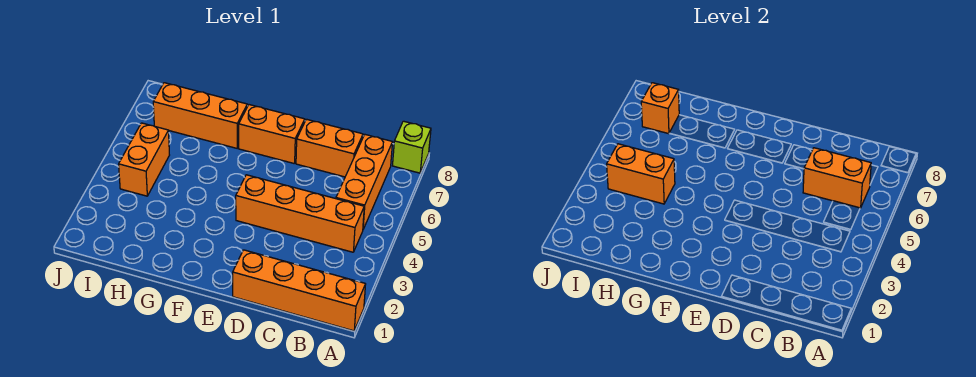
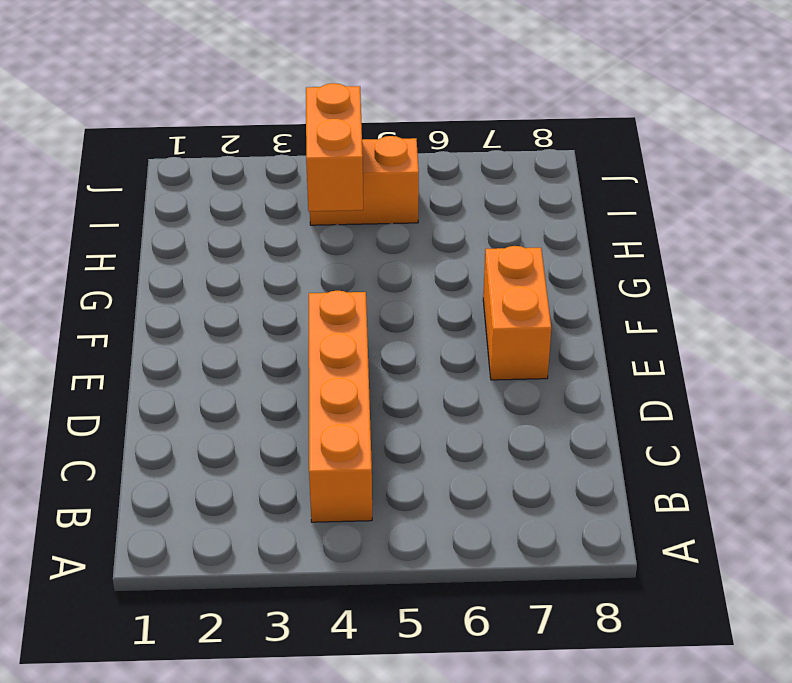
none -> orange 1x4 brick [233,250,366,331]
none -> lime 1x1 brick [392,121,431,173]

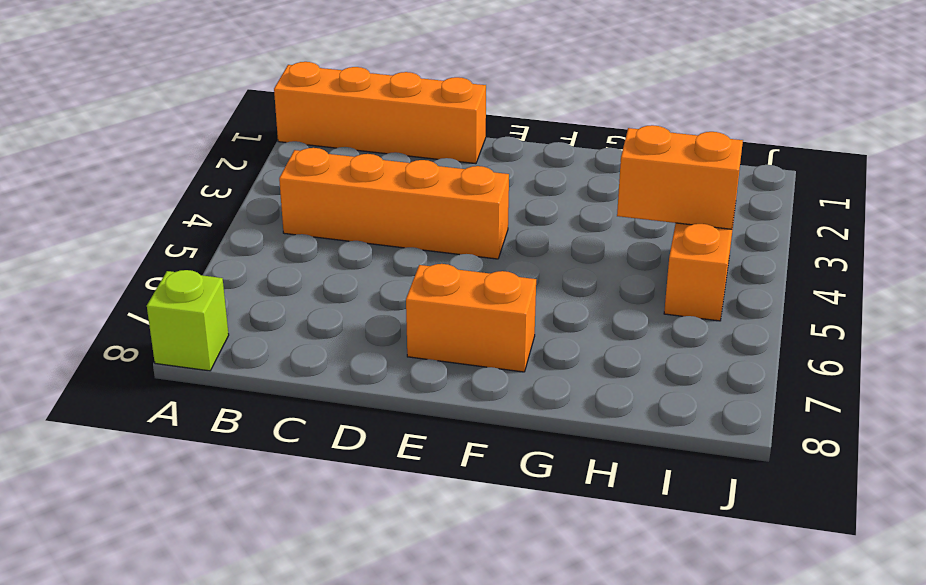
none -> orange 1x3 brick [336,135,392,229]
none -> orange 1x2 brick [296,119,363,177]

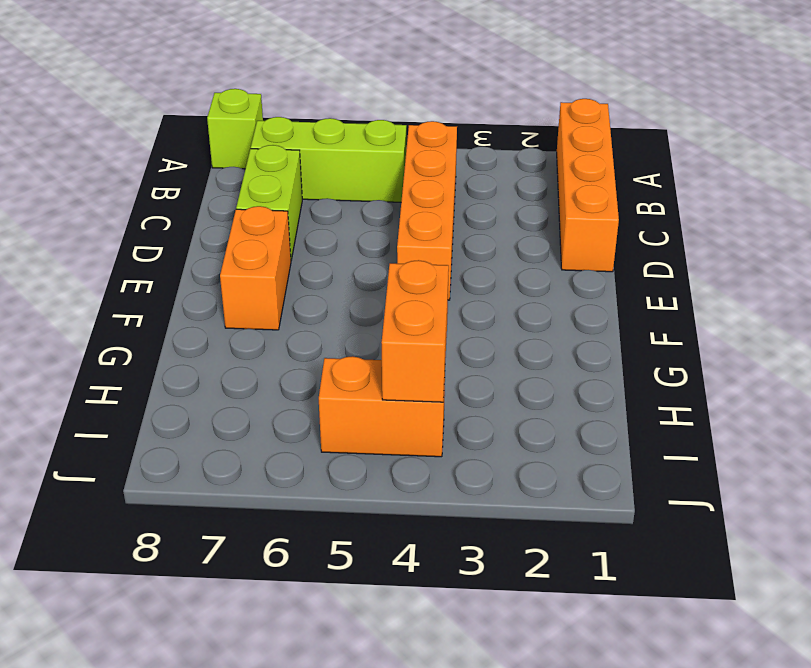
lime 1x3 brick [251,117,406,202] -> orange 1x3 brick [336,135,392,229]
lime 1x2 brick [236,145,302,260] -> orange 1x2 brick [296,119,363,177]
none -> orange 1x3 brick [153,83,247,148]
none -> orange 1x2 brick [803,148,871,208]

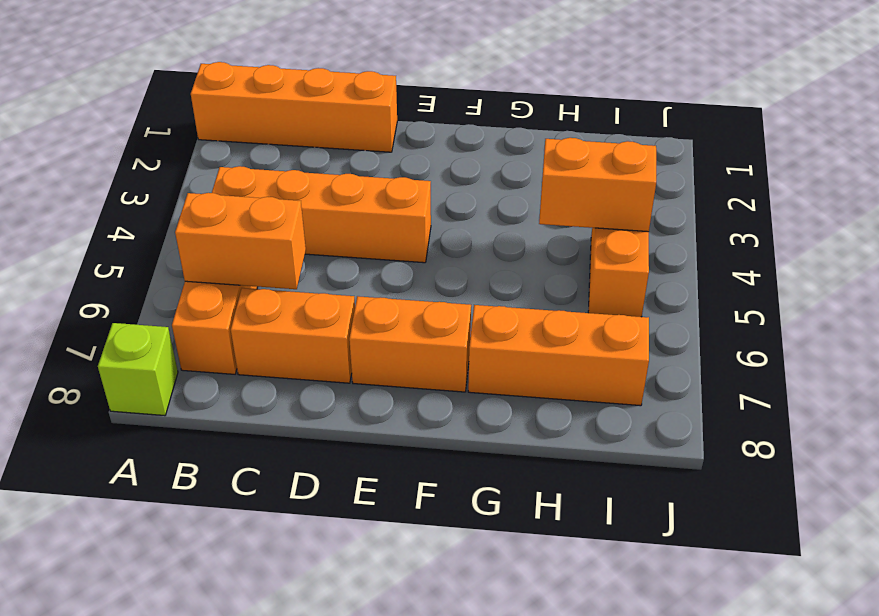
none -> orange 1x1 brick [641,83,679,134]

